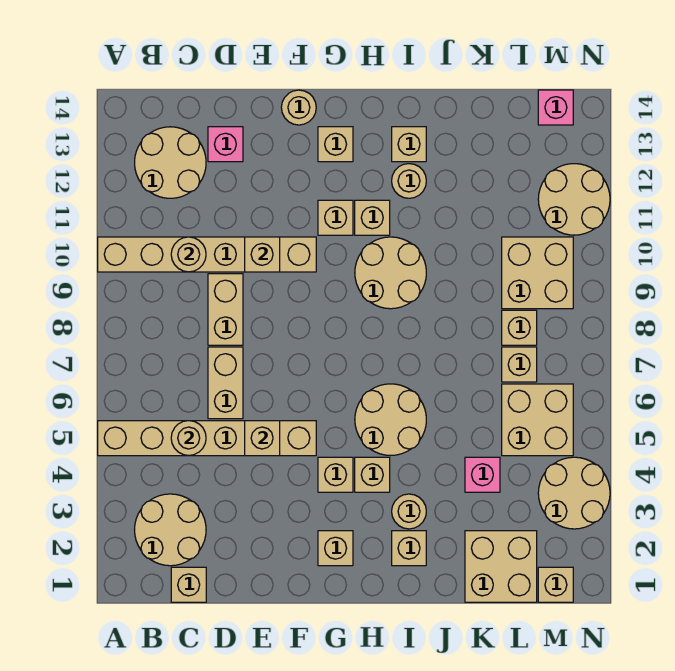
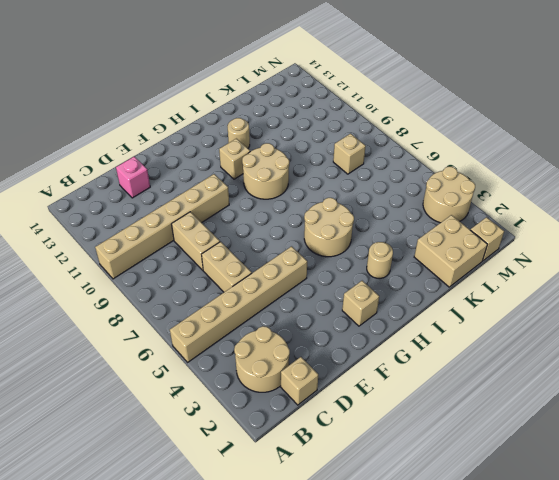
none -> tan 2x2 round brick [135,127,206,198]
none -> tan 1x1 round brick [281,90,316,125]
none -> tan 1x1 brick [318,457,353,492]
none -> tan 1x1 brick [318,200,353,235]

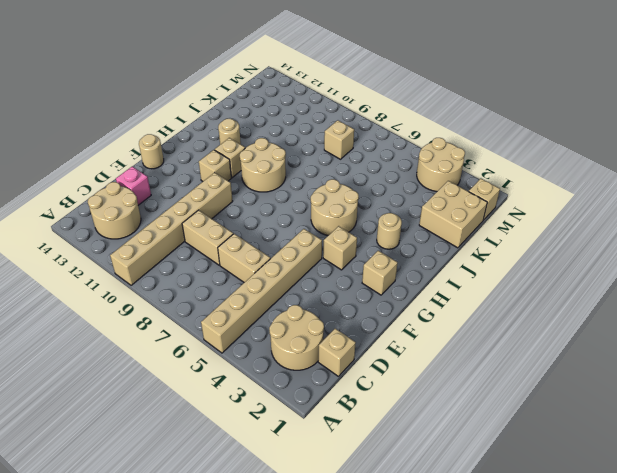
none -> tan 1x1 brick [318,127,353,162]
none -> tan 1x1 brick [355,457,390,492]
none -> tan 1x1 brick [392,531,426,566]
none -> tan 1x1 brick [392,127,426,162]

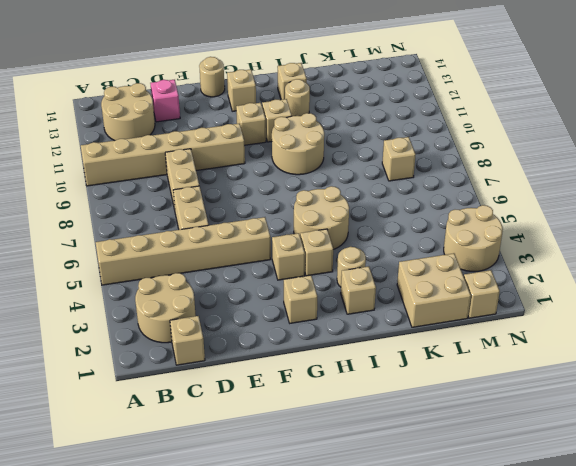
none -> pink 1x1 brick [465,457,500,492]
none -> tan 2x2 brick [502,384,573,456]
none -> tan 1x1 brick [502,347,537,382]
none -> tan 2x2 brick [502,237,573,309]

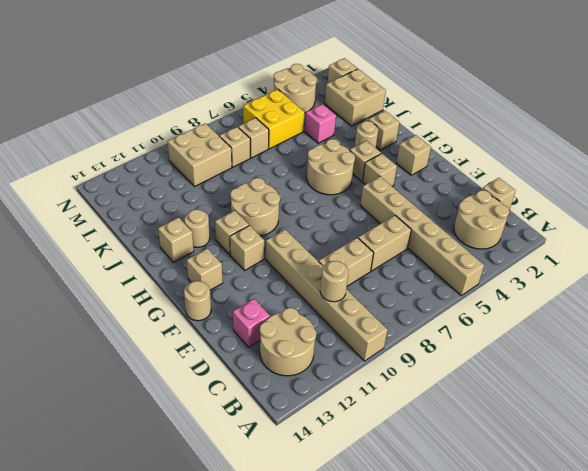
yellow 2x2 brick [243,89,305,149] -> tan 2x2 brick [502,384,573,456]
none -> tan 2x2 round brick [538,164,610,235]
none -> pink 1x1 brick [538,90,573,125]
none -> tan 1x1 round brick [171,421,206,456]
none -> tan 1x1 brick [245,421,280,456]

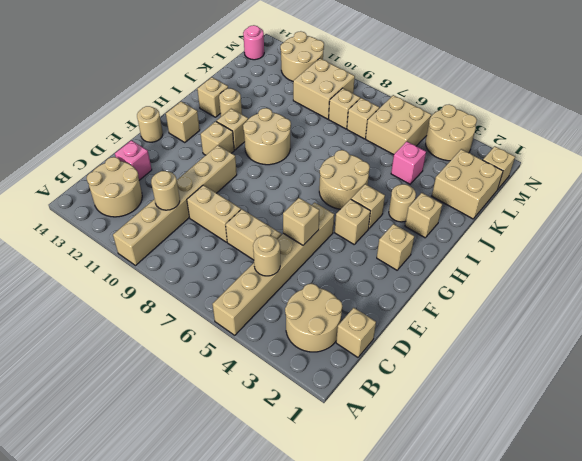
pink 1x1 round brick [243,25,264,60] -> pink 1x1 brick [538,90,573,125]
none -> tan 1x1 brick [245,237,280,272]

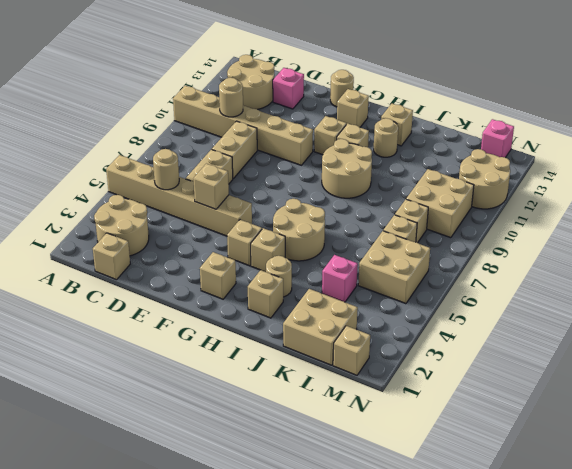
none -> tan 2x2 round brick [538,457,610,529]
none -> tan 1x1 brick [245,237,280,272]

